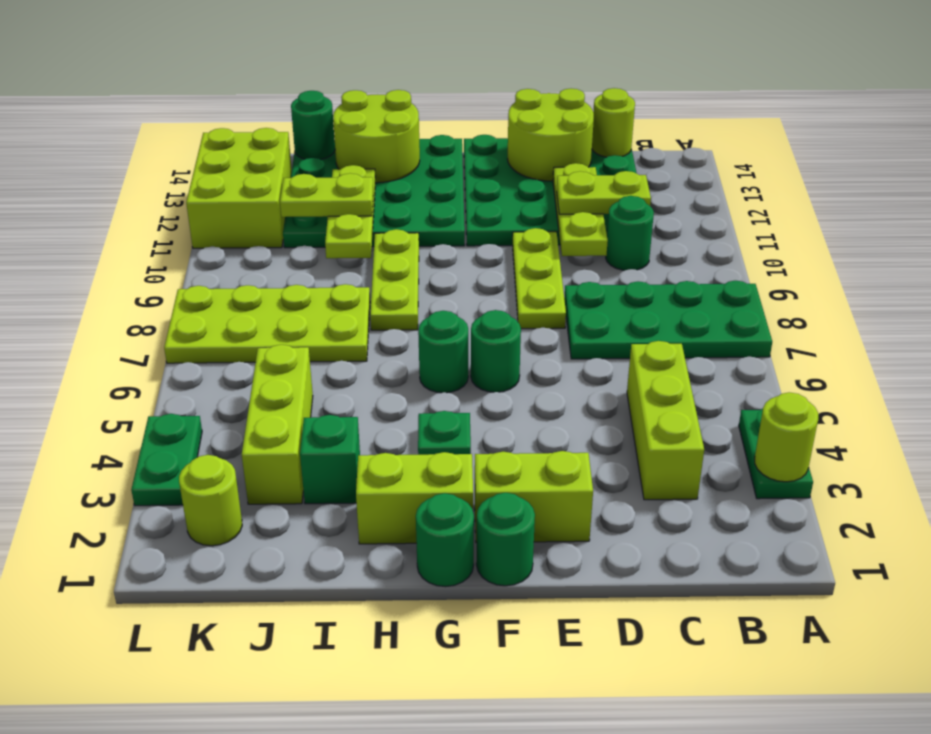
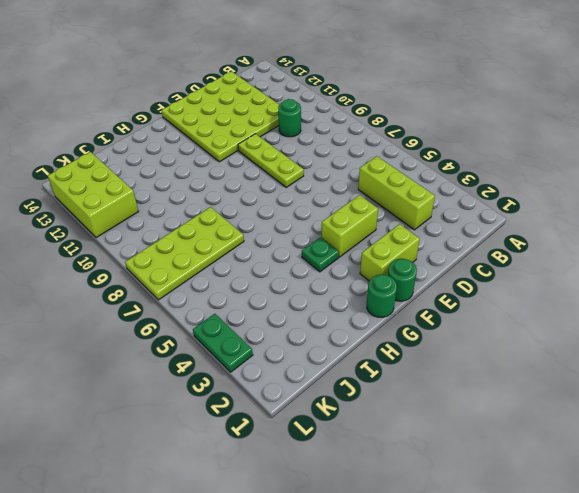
lime 4x4 plate [162,71,279,162] -> green 4x4 plate [464,135,636,246]
lime 1x2 brick [321,195,378,257] -> lime 1x2 brick moved to [356,452,473,544]
none -> green 1x2 plate [739,409,813,499]
none -> green 2x4 plate [564,281,772,359]
none -> green 1x1 round brick [471,310,521,392]
none -> green 1x1 round brick [418,311,468,393]

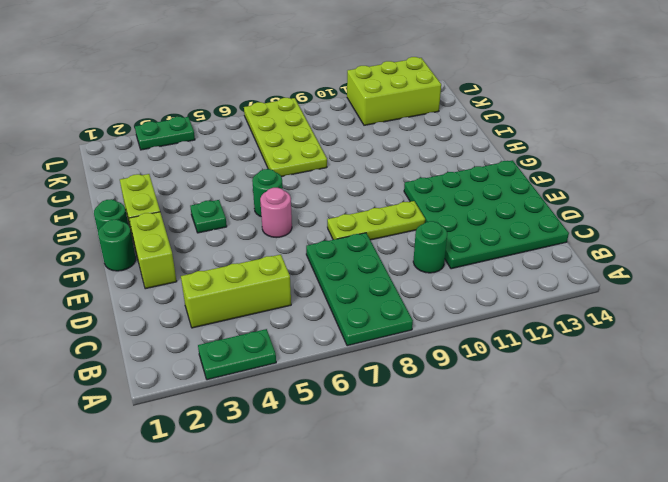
pink 1x1 round brick [260,188,292,238] -> green 1x1 round brick [471,310,521,392]
none -> green 4x4 plate [283,135,465,248]
none -> lime 1x3 plate [370,229,419,330]
none -> green 1x1 brick [300,415,360,504]
none -> lime 1x3 brick [242,345,313,504]

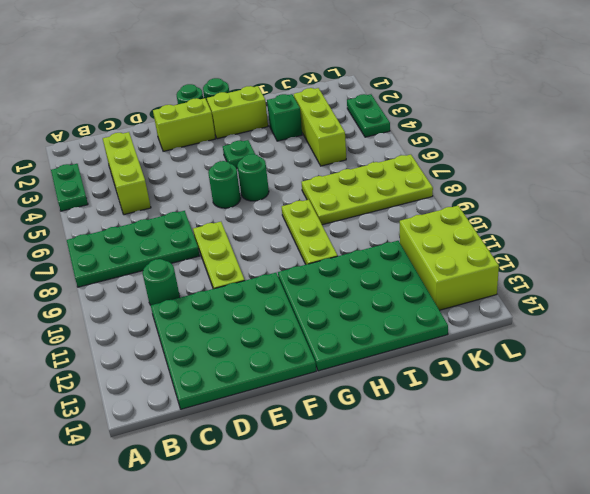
none -> lime 1x1 round brick [179,455,242,546]
none -> lime 1x1 round brick [755,392,818,482]
none -> lime 1x1 round brick [592,88,635,157]
none -> lime 1x3 plate [553,163,608,256]

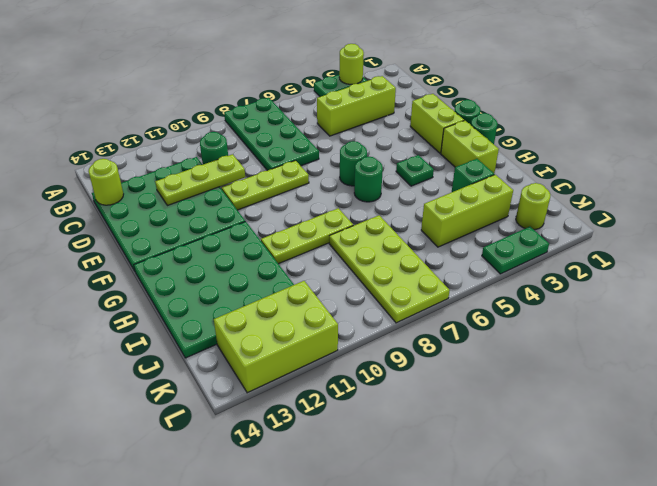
none -> lime 2x2 round brick [508,89,594,181]
none -> lime 2x2 round brick [333,90,420,183]
none -> lime 1x3 plate [325,165,376,258]
none -> green 1x1 round brick [291,91,335,160]

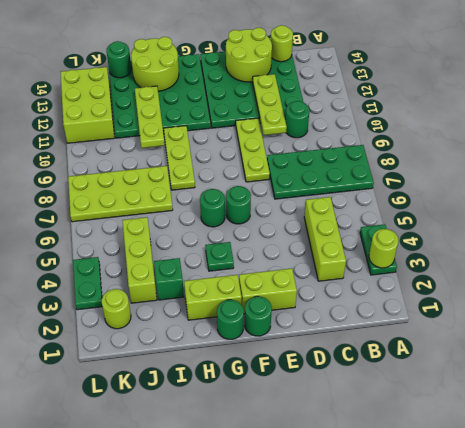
none -> lime 1x2 plate [557,171,651,214]
none -> lime 1x2 plate [280,173,373,217]

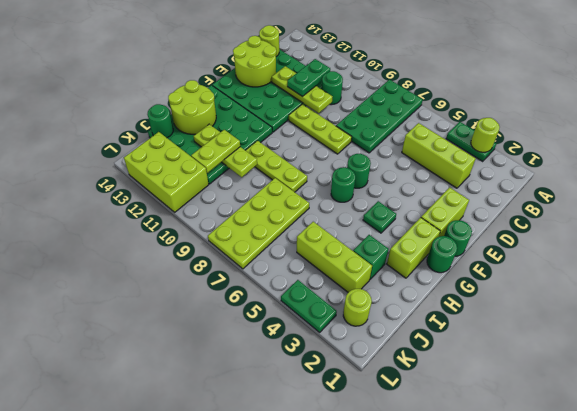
green 1x2 plate [287,59,330,97] -> lime 1x2 plate [557,171,651,214]

